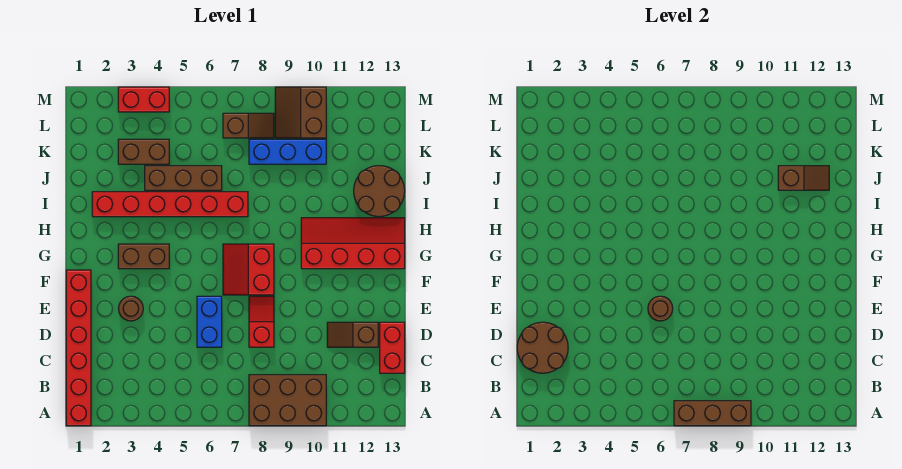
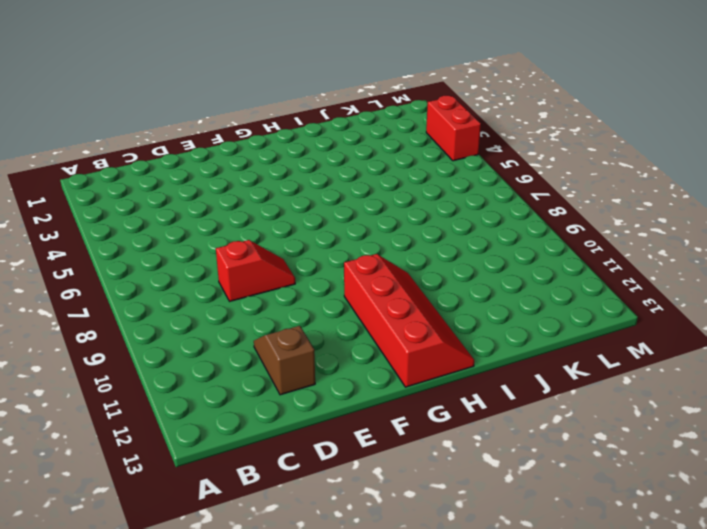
none -> red 1x6 brick [66,270,91,426]
none -> brown 2x3 brick [249,375,326,426]
none -> red 1x2 brick [380,322,405,373]

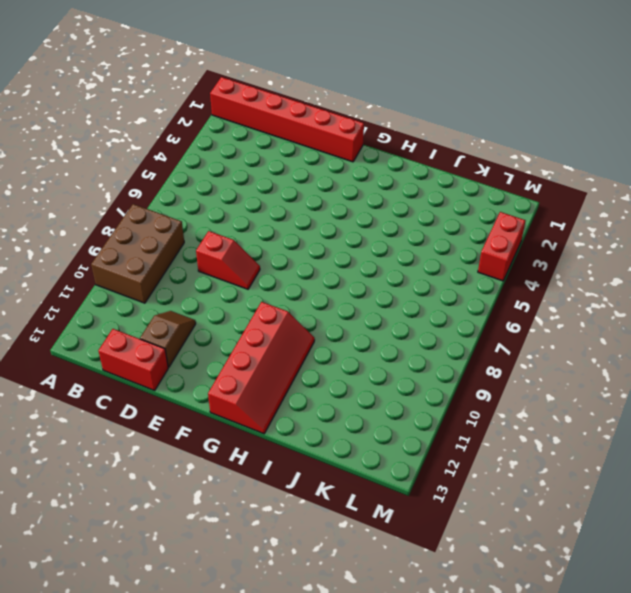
none -> blue 1x2 brick [197,296,222,347]
none -> brown 1x1 round brick [119,296,143,321]
none -> red 2x2 slope [223,244,274,295]

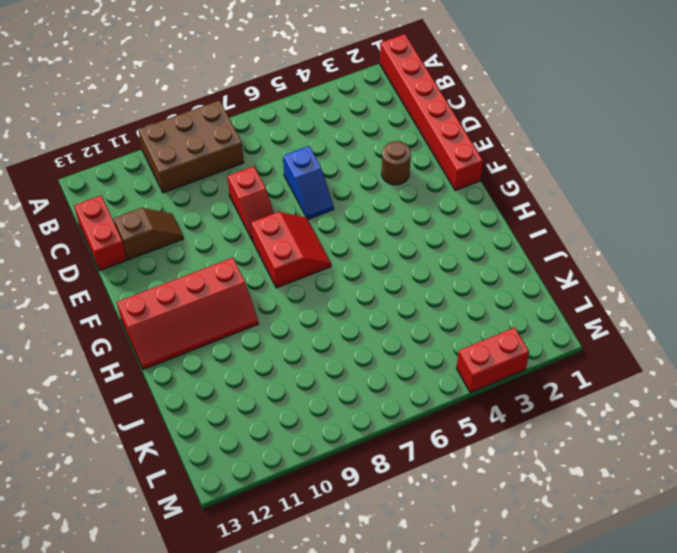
blue 1x2 slope [283,146,334,219] -> blue 1x2 brick [197,296,222,347]
none -> brown 1x2 brick [118,244,169,269]
none -> red 1x6 brick [92,192,248,217]
none -> brown 2x2 round brick [354,166,405,217]

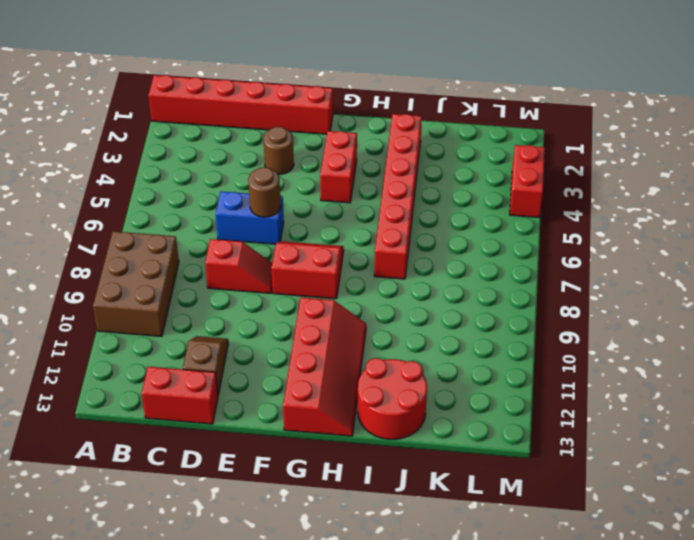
red 1x2 brick [320,131,357,203] -> brown 1x2 brick [118,244,169,269]
red 2x2 round brick [358,358,427,439] -> brown 2x2 round brick [354,166,405,217]
none -> brown 1x3 brick [145,166,222,190]
none -> brown 1x2 brick [118,139,169,164]
none -> blue 1x3 brick [249,139,326,164]

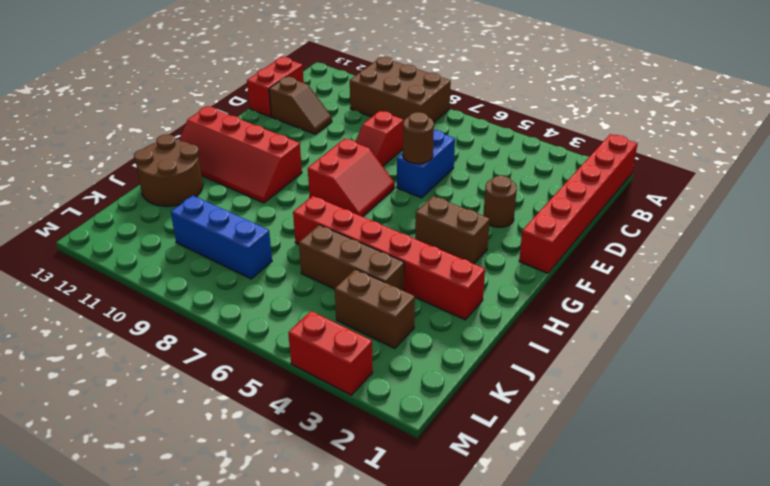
none -> brown 1x2 slope [223,113,274,138]
none -> brown 2x2 slope [275,87,326,138]
none -> brown 1x3 brick [674,401,751,426]

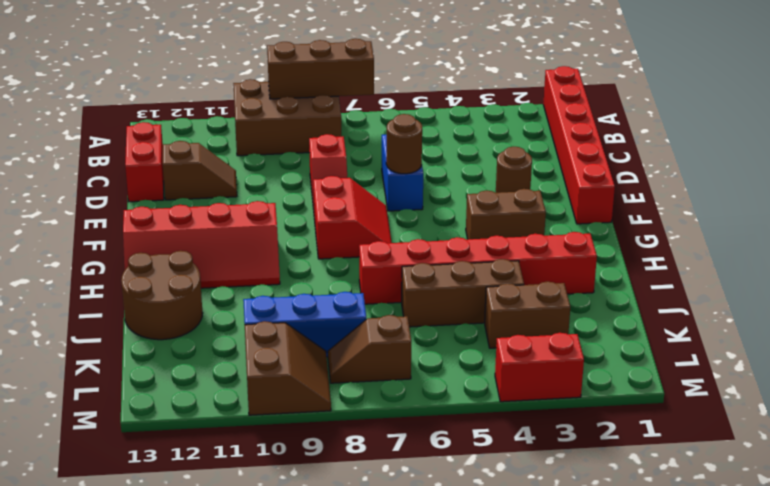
none -> brown 2x2 round brick [517,322,568,373]
none -> brown 1x2 slope [778,166,829,190]

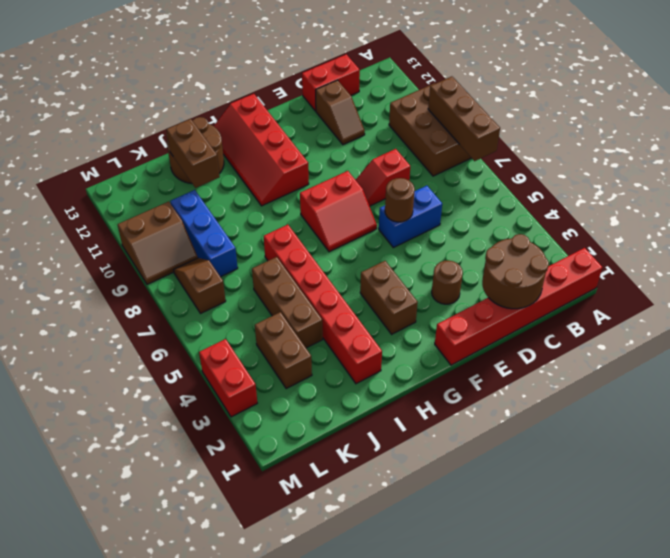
brown 1x2 brick [166,119,220,188] -> brown 1x2 slope [778,166,829,190]

